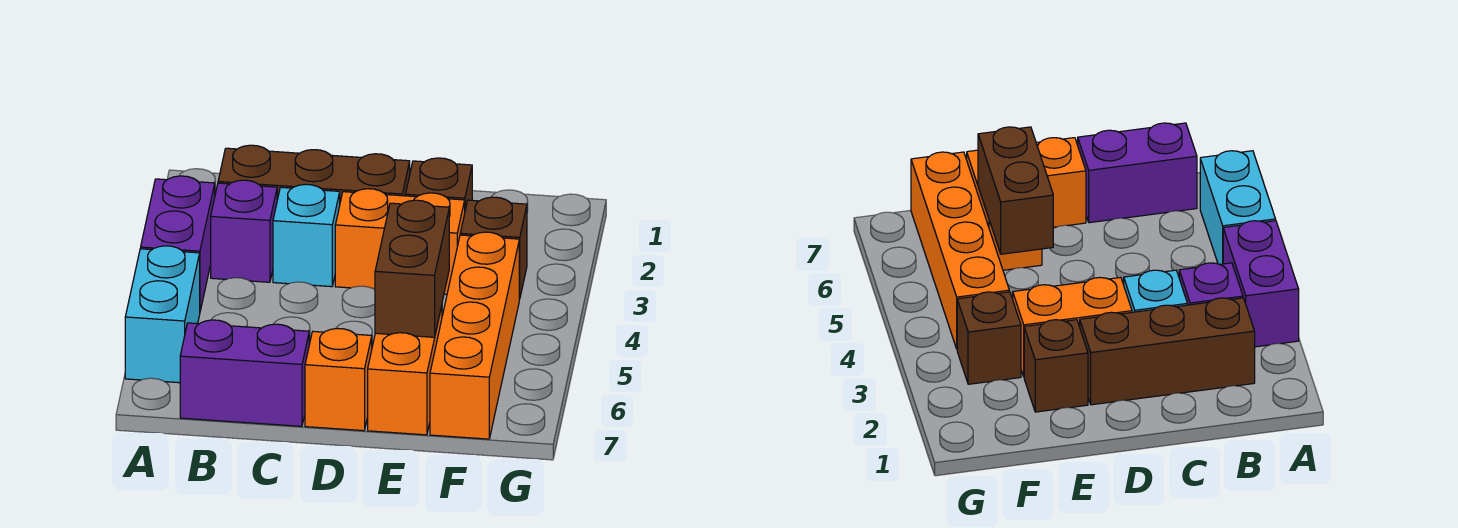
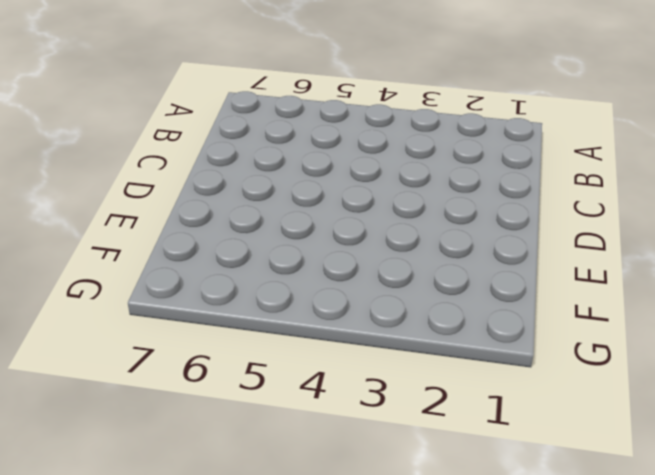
none -> purple 1x2 brick [141,176,215,311]
none -> cyan 1x2 brick [125,246,200,383]
none -> brown 1x3 brick [218,145,410,202]

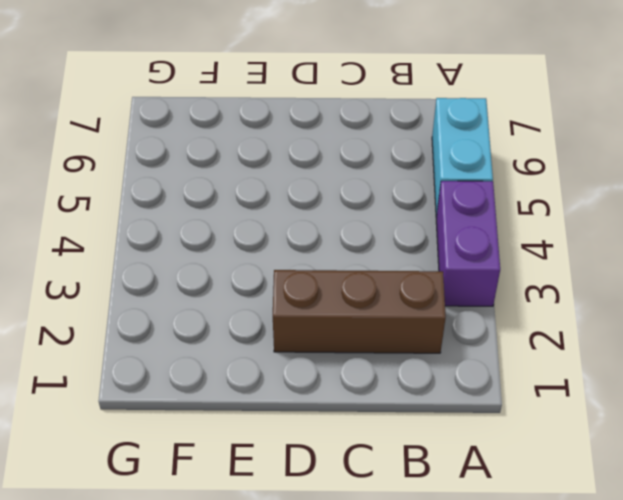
none -> purple 1x1 brick [211,180,277,282]
none -> purple 1x2 brick [180,320,309,426]
none -> cyan 1x1 brick [273,184,340,287]

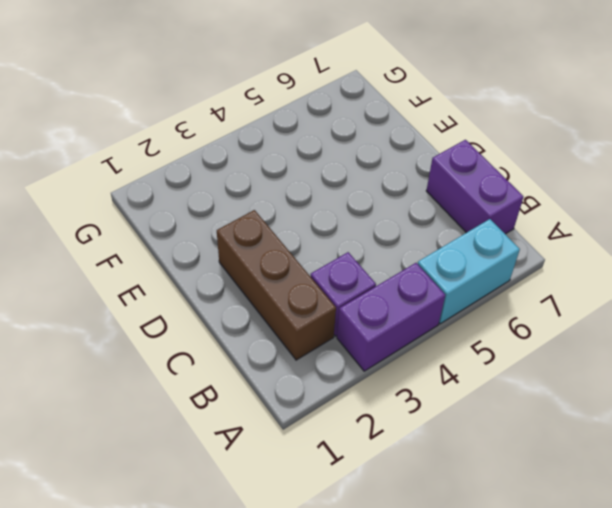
none -> cyan 1x1 brick [273,184,340,287]
none -> orange 1x2 brick [335,189,465,294]
none -> orange 1x1 brick [305,328,372,431]

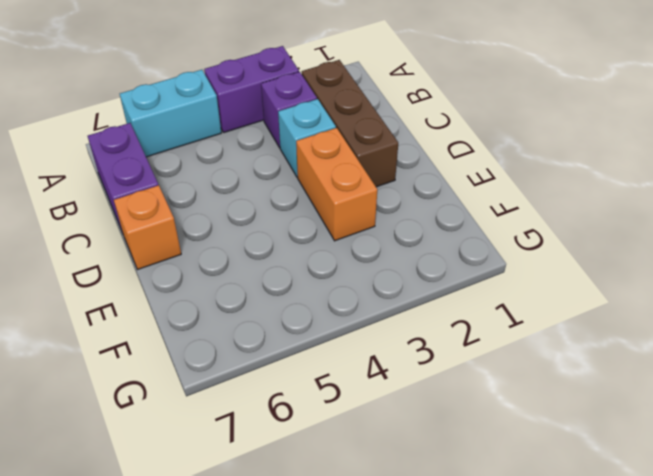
none -> brown 1x1 brick [406,158,472,210]
none -> orange 1x2 brick [368,306,442,435]
none -> brown 1x1 brick [460,197,527,299]

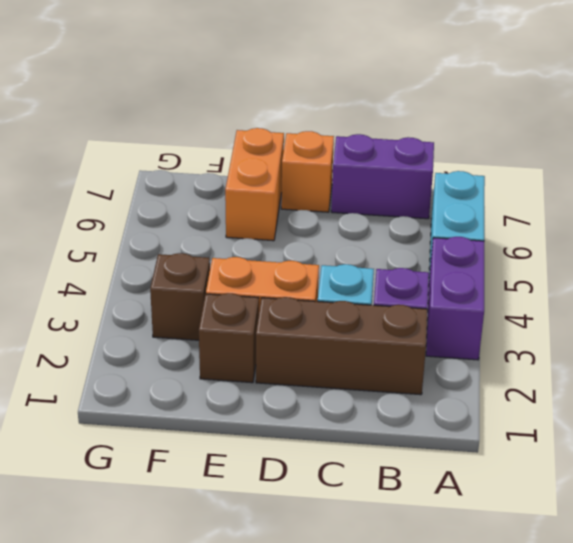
none -> orange 1x4 brick [430,232,519,439]
none -> brown 1x2 brick [375,200,449,337]

